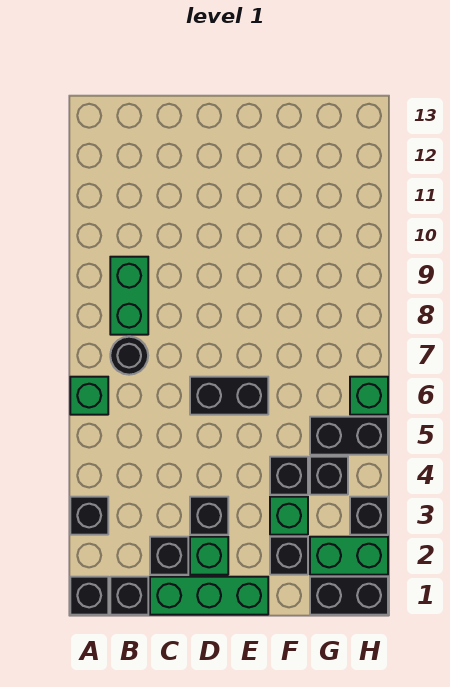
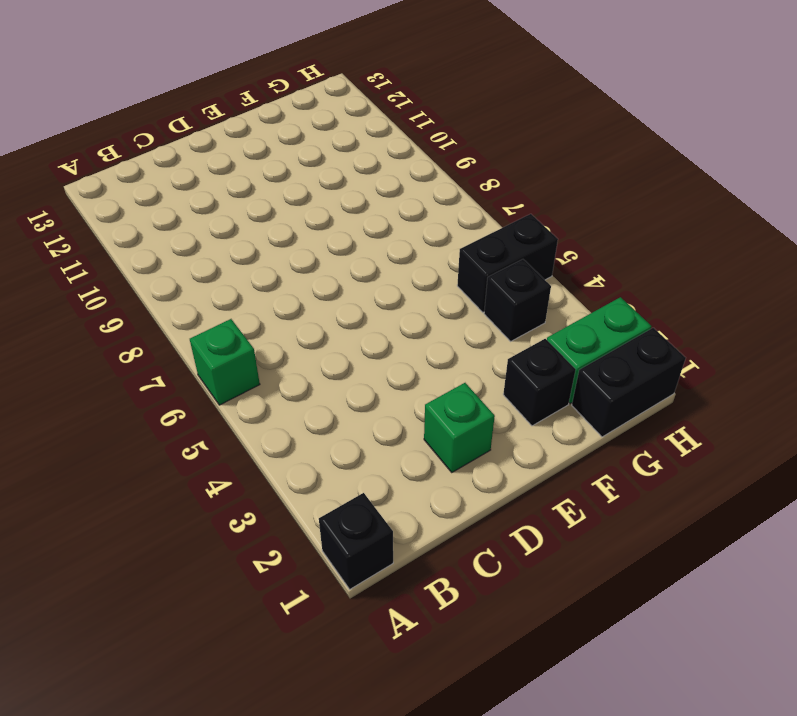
none -> black 1x1 brick [70,497,108,535]
none -> black 1x1 brick [110,577,148,615]
none -> black 1x1 round brick [110,337,148,375]

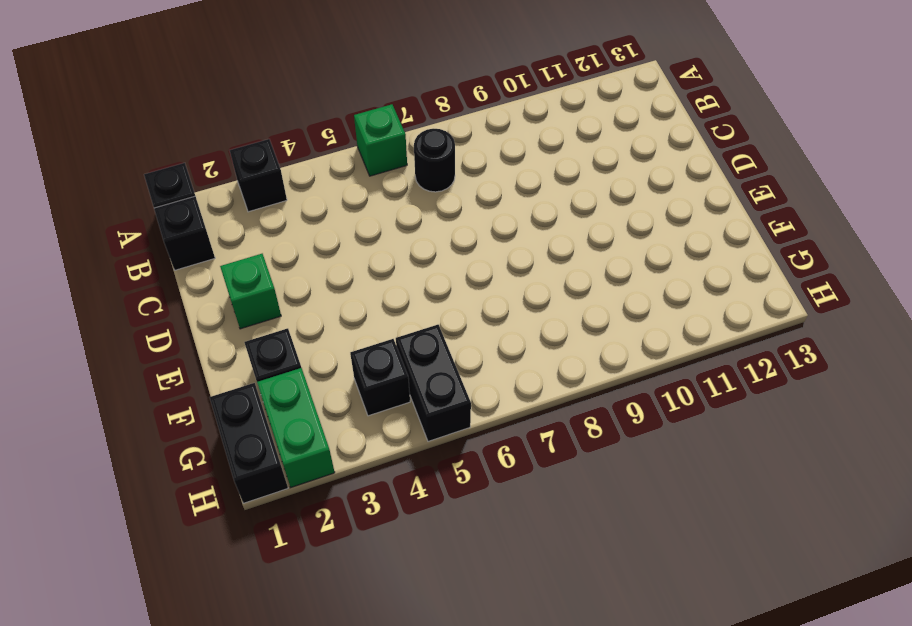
none -> green 1x2 brick [110,257,148,335]
none -> green 1x3 brick [150,577,268,615]
none -> black 1x1 brick [150,537,188,575]

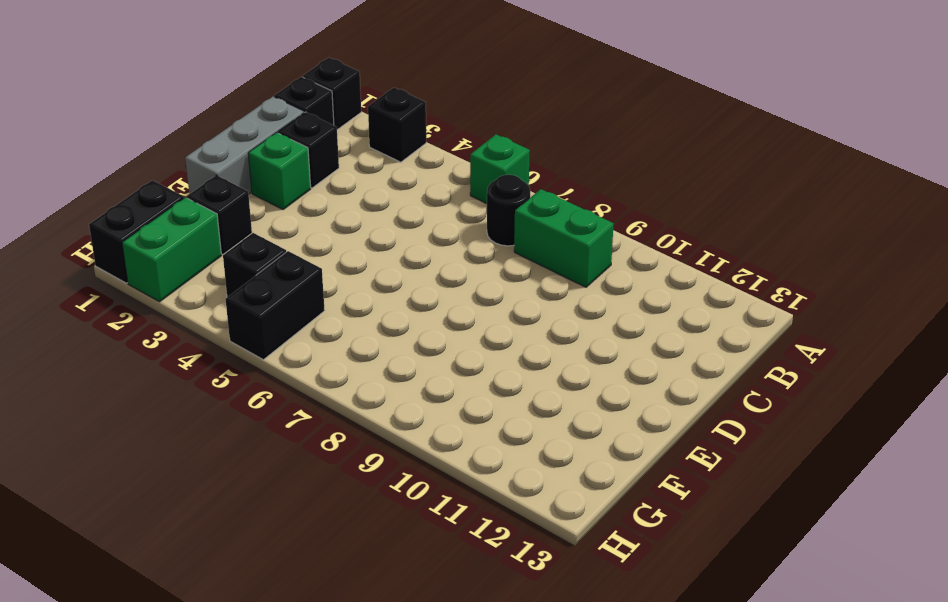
grey 1x3 brick [185,97,304,194] -> green 1x3 brick [150,577,268,615]
none -> black 1x1 brick [190,497,228,535]
none -> black 1x2 brick [190,377,268,415]
none -> green 1x1 brick [270,497,308,535]

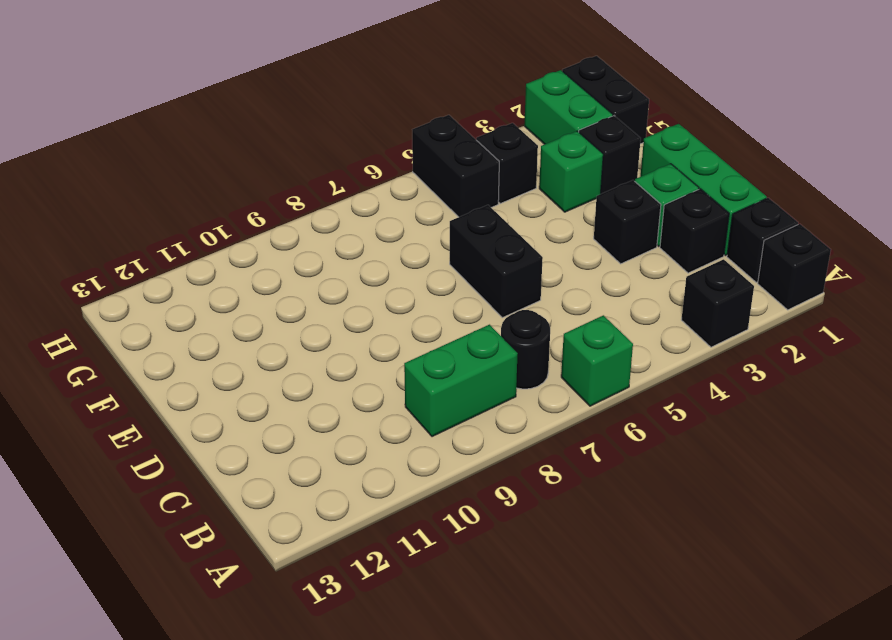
none -> black 1x1 brick [270,457,308,495]
none -> black 1x1 brick [350,497,388,535]
none -> green 1x1 brick [350,377,388,415]

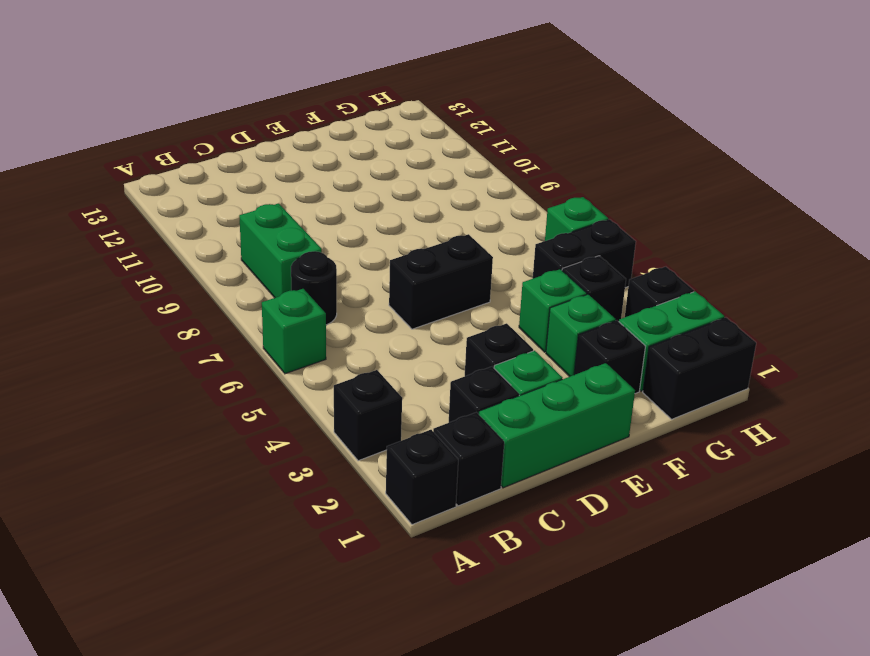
green 1x1 brick [519,269,587,352] -> black 1x1 brick [270,457,308,495]

